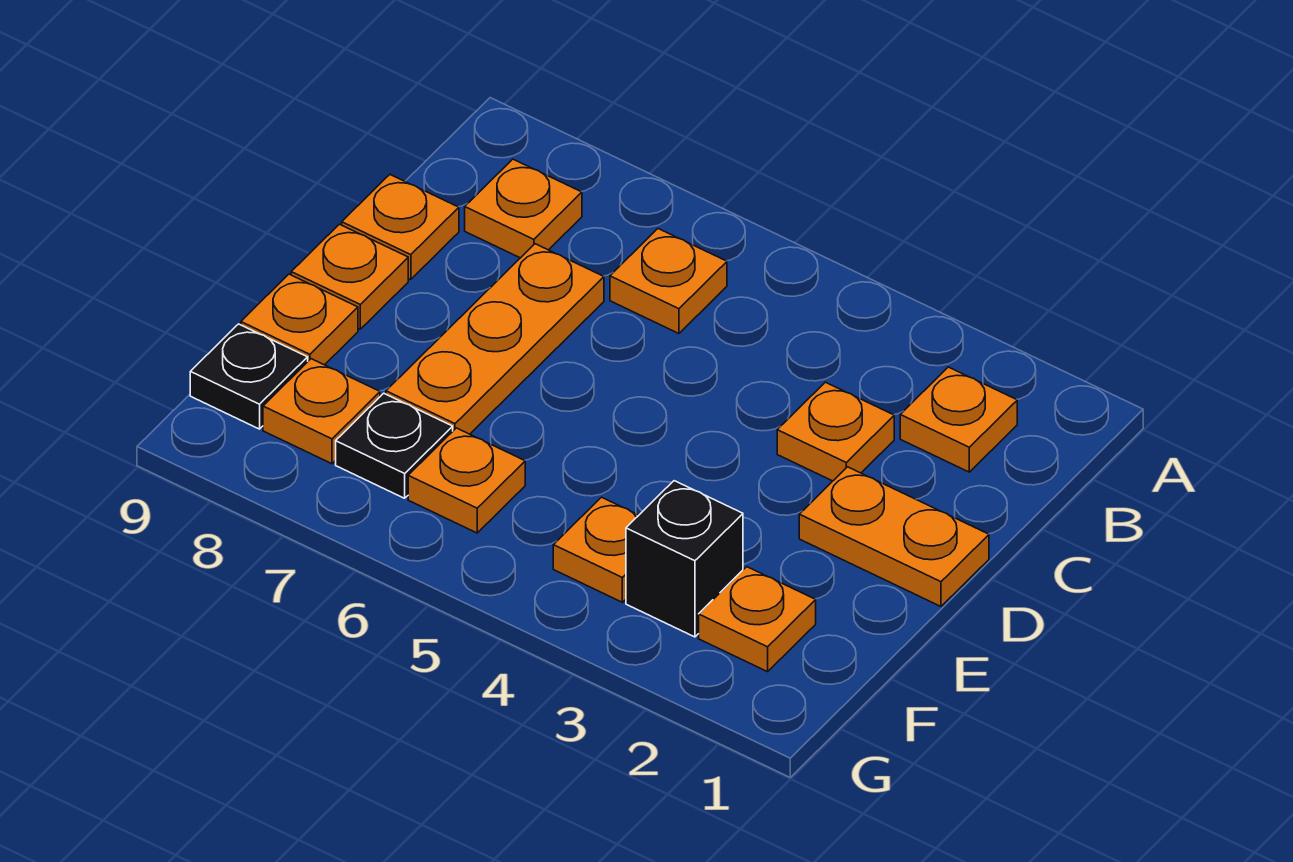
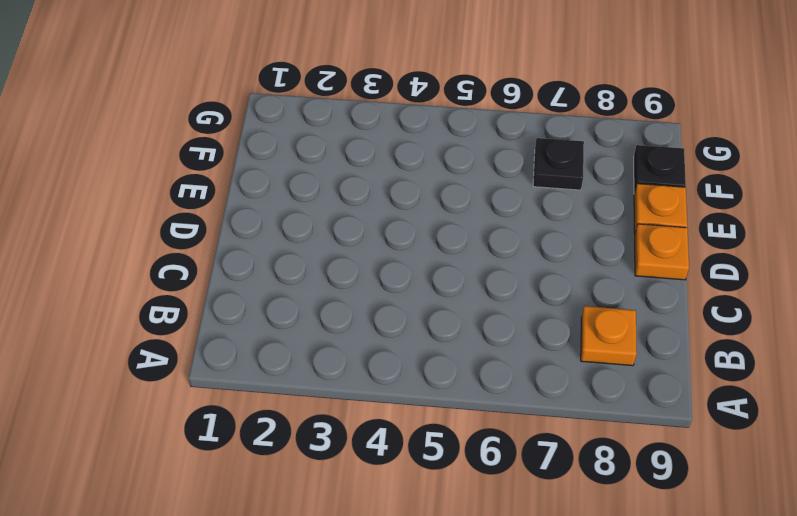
none -> orange 1x1 plate [900,367,1017,472]
none -> orange 1x1 plate [610,229,727,333]
none -> orange 1x1 plate [777,382,894,481]

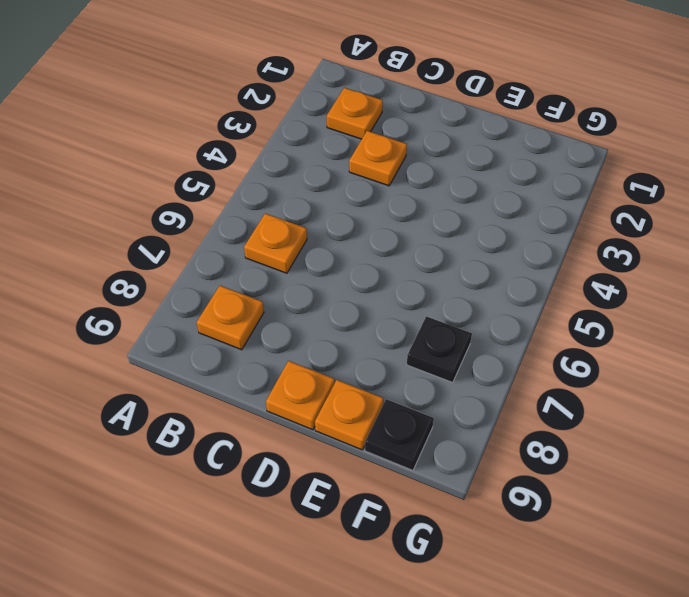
none -> orange 1x3 plate [386,244,604,434]
none -> orange 1x1 plate [342,175,459,280]
none -> orange 1x2 plate [799,467,989,606]

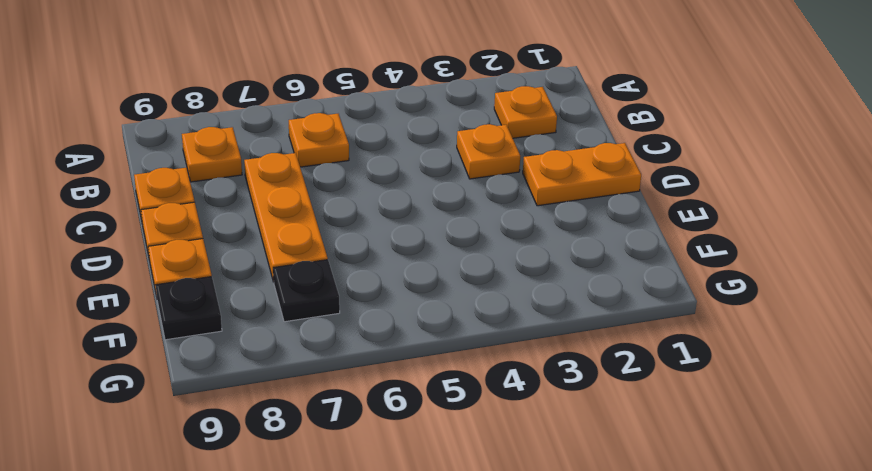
none -> orange 1x1 plate [699,567,816,672]
none -> black 1x1 brick [626,481,743,637]
none -> orange 1x1 plate [553,497,639,602]

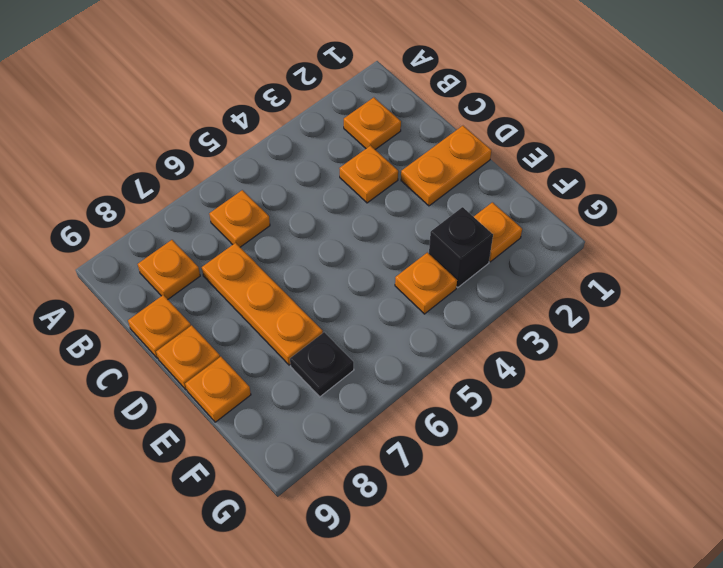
none -> orange 1x1 plate [408,428,525,533]
none -> orange 1x1 plate [263,359,380,464]
none -> black 1x1 plate [190,324,308,429]

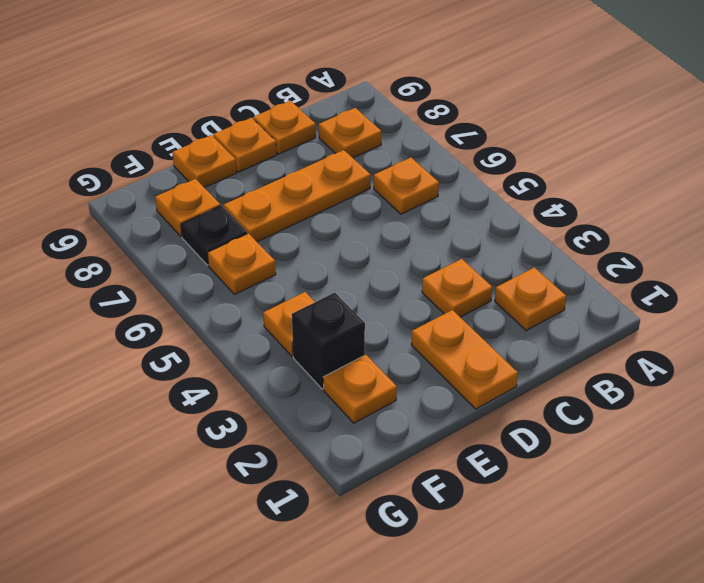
none -> black 1x1 plate [190,324,308,429]

